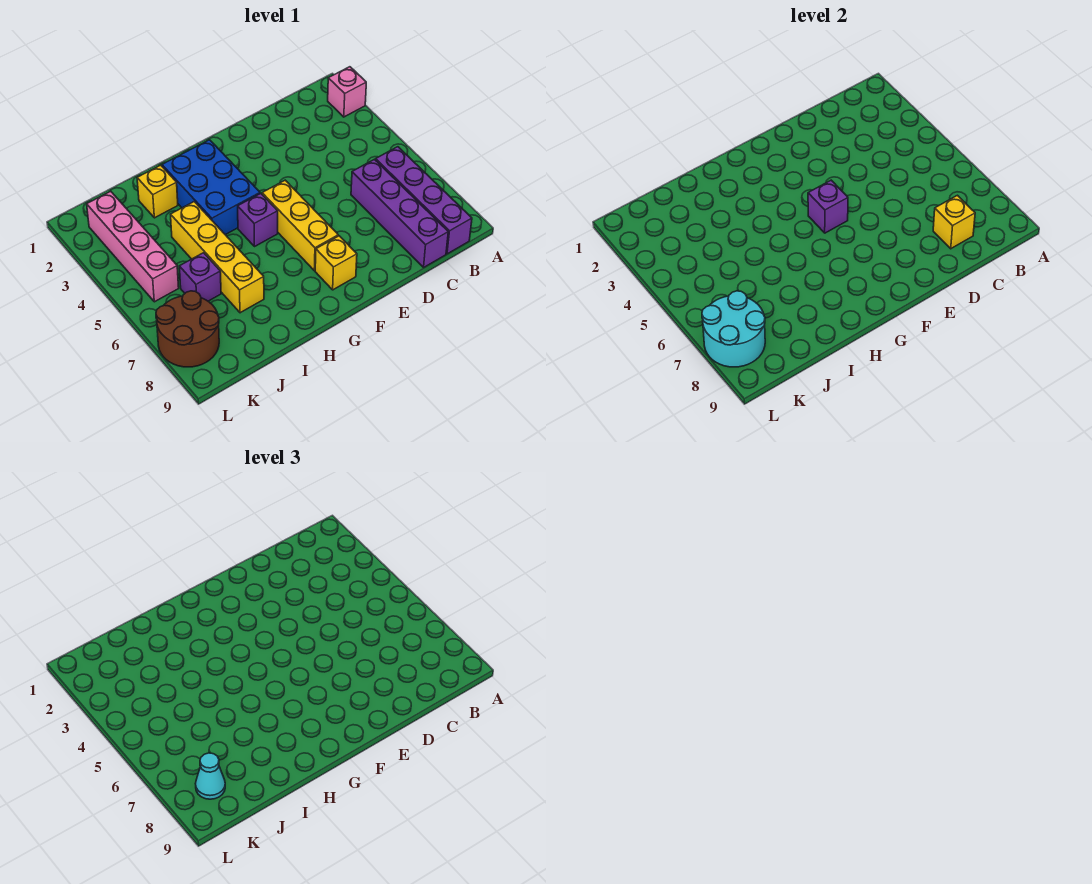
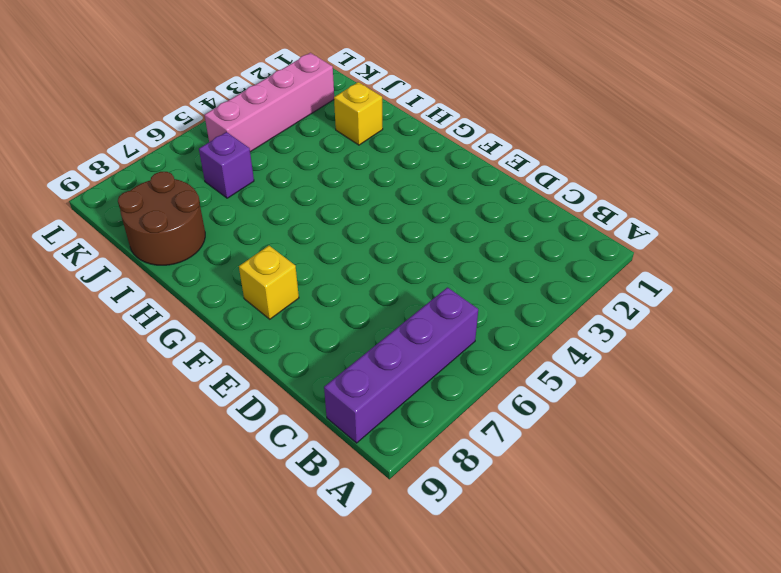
brown 2x2 round brick [118,172,205,265] -> brown 2x2 round brick moved to [156,291,219,367]
none -> pink 1x1 brick [328,67,366,117]
none -> purple 1x4 brick [351,159,448,267]
none -> yellow 1x3 brick [262,180,338,271]

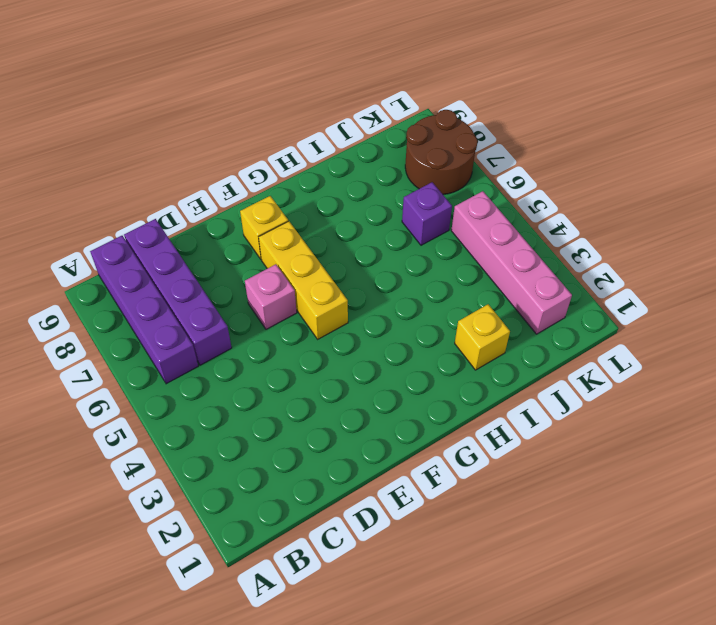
pink 1x1 brick [245,264,297,329] -> pink 1x1 brick moved to [328,67,366,117]
none -> blue 2x3 brick [162,140,260,235]
none -> purple 1x1 brick [238,193,278,247]
none -> yellow 1x4 brick [171,202,264,313]

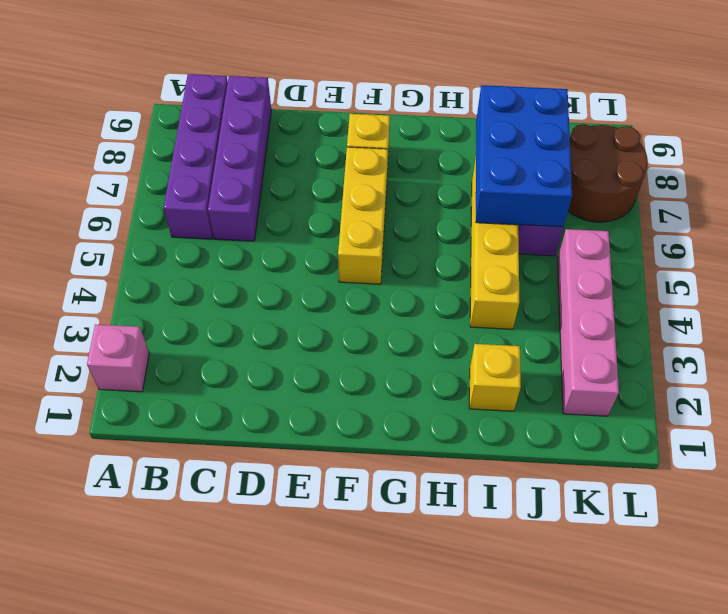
blue 2x3 brick [476,85,572,227] -> blue 2x3 brick moved to [162,140,260,235]
none -> purple 1x1 brick [238,193,278,247]
none -> yellow 1x1 brick [933,195,975,249]
none -> purple 1x1 brick [808,180,848,233]

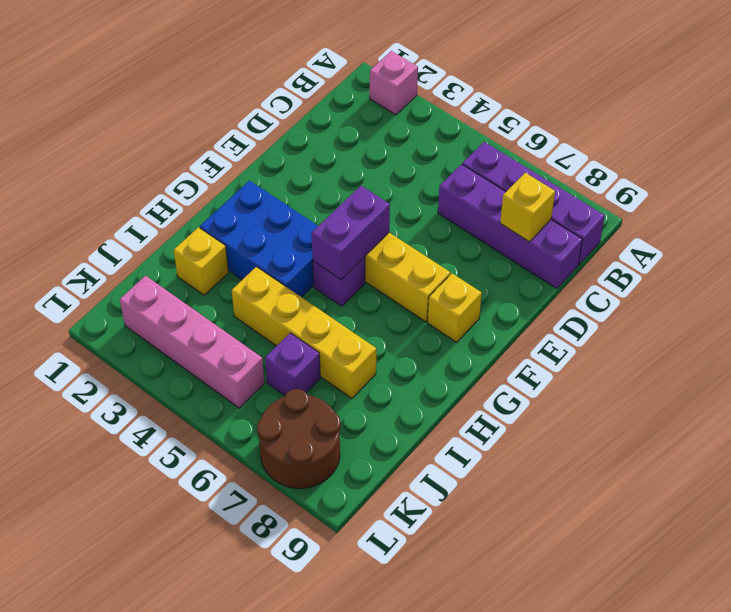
purple 1x2 brick [312,186,390,279] -> purple 1x1 brick [808,180,848,233]
none -> cyan 2x2 round brick [702,291,765,367]
none -> cyan 1x1 cone [195,753,225,799]

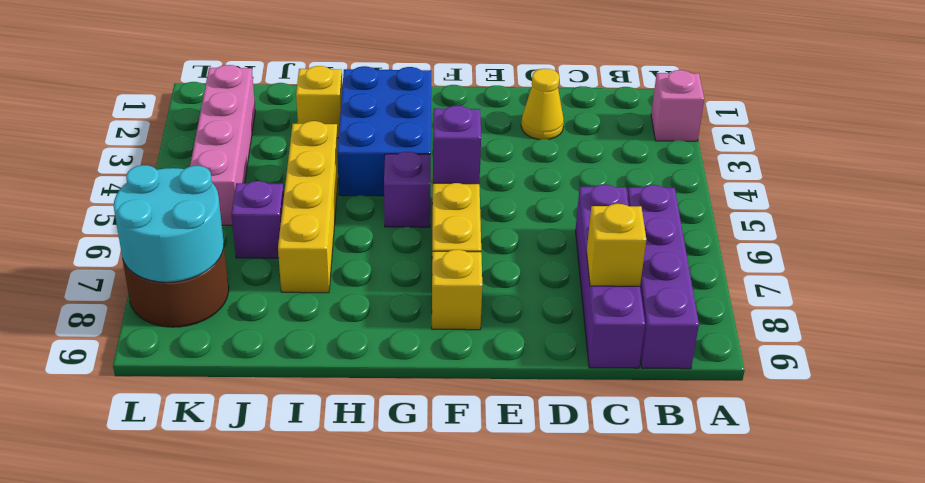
yellow 1x1 cone [521,69,564,139] -> none
none -> cyan 1x1 cone [195,753,225,799]

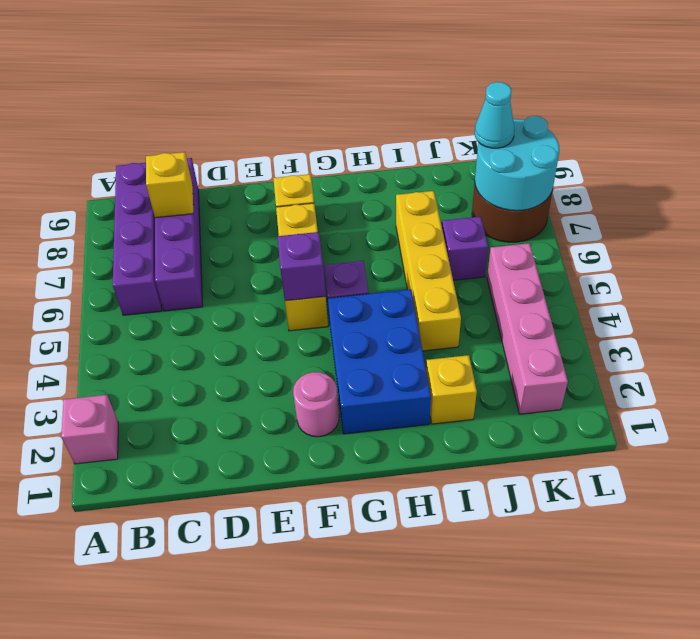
pink 1x1 round brick [293,372,339,437] -> none

